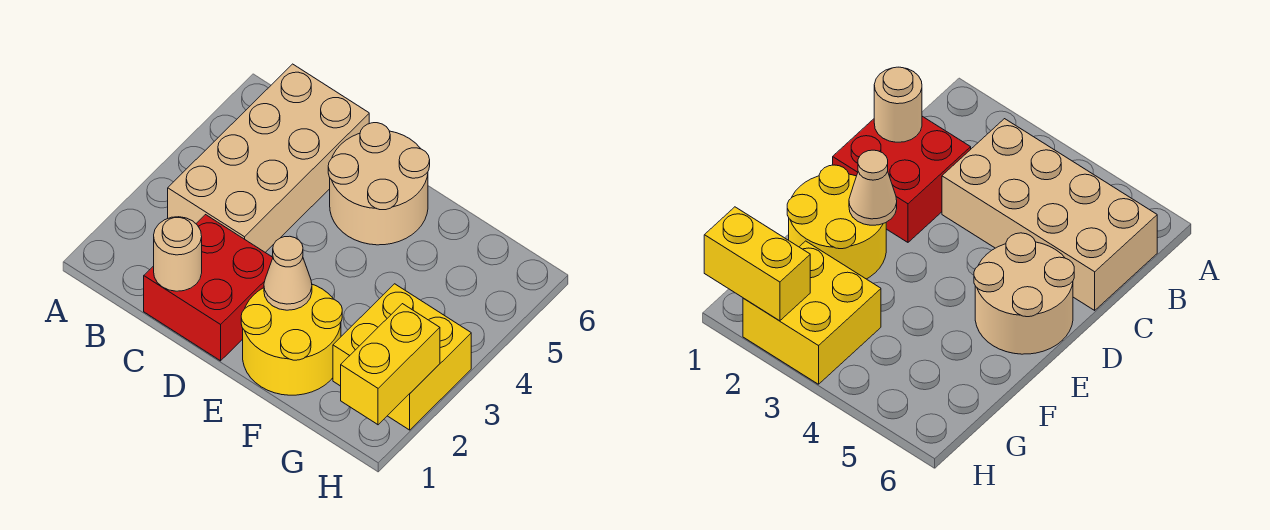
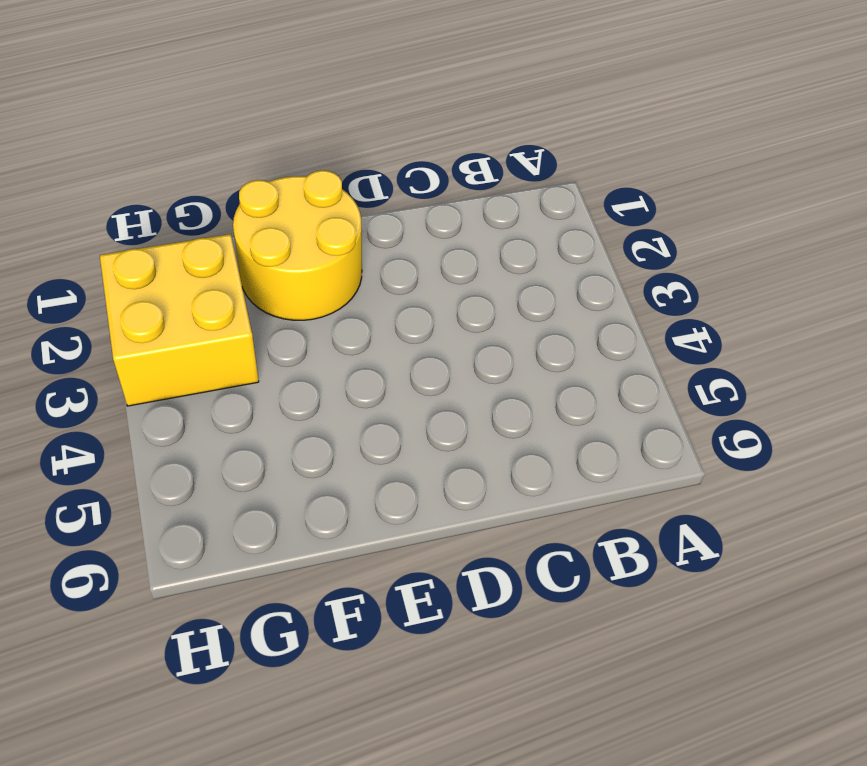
none -> tan 2x4 brick [168,64,369,252]
none -> red 2x2 brick [144,215,273,361]

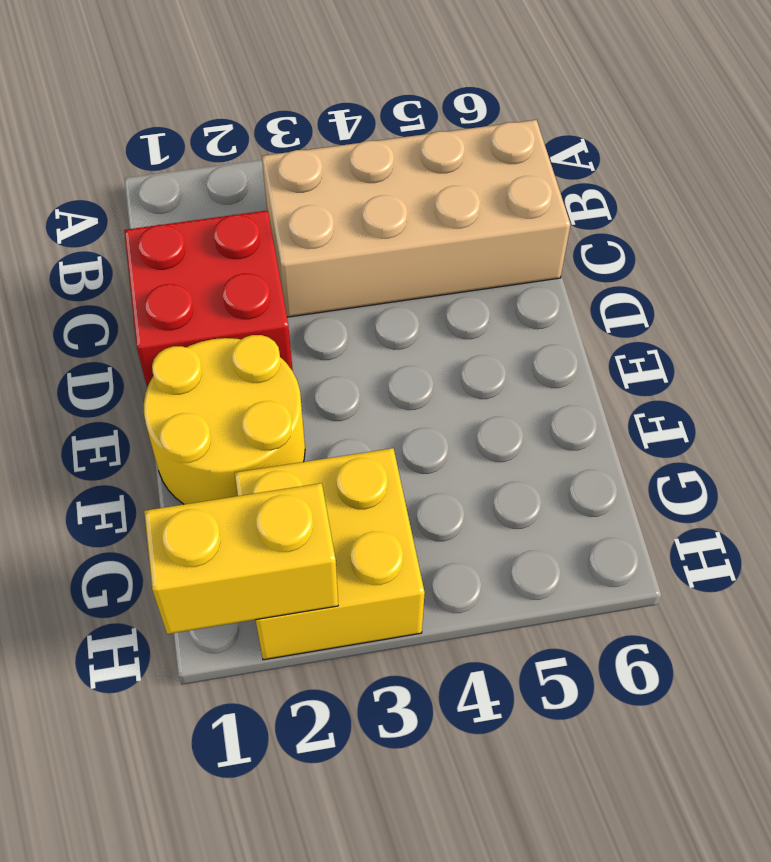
none -> tan 2x2 round brick [328,123,430,245]
none -> tan 1x1 round brick [154,217,202,291]

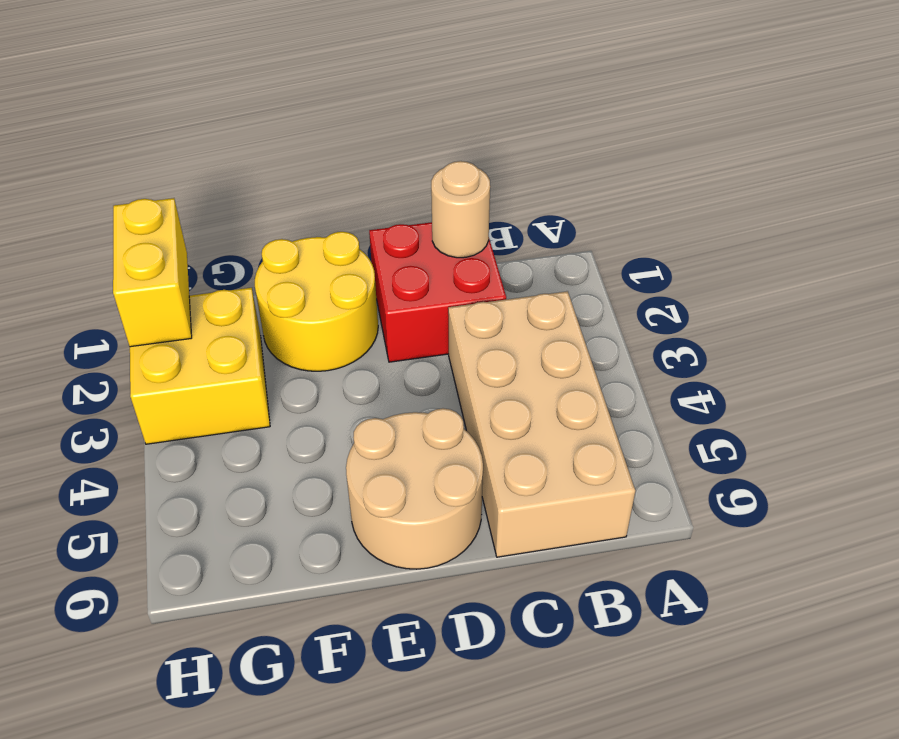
none -> tan 1x1 cone [264,236,312,310]

